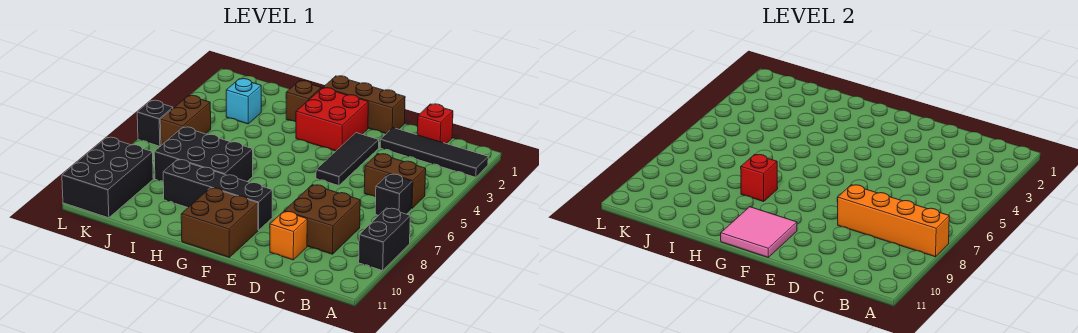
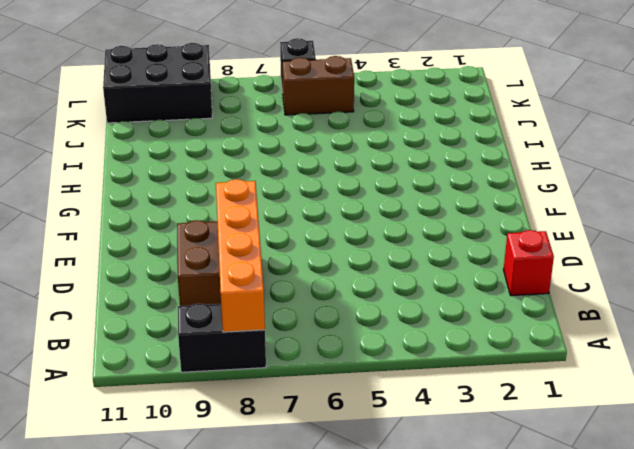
none -> black 1x4 tile [380,128,488,177]
none -> brown 1x2 brick [364,154,426,208]
none -> black 1x1 brick [375,174,412,215]

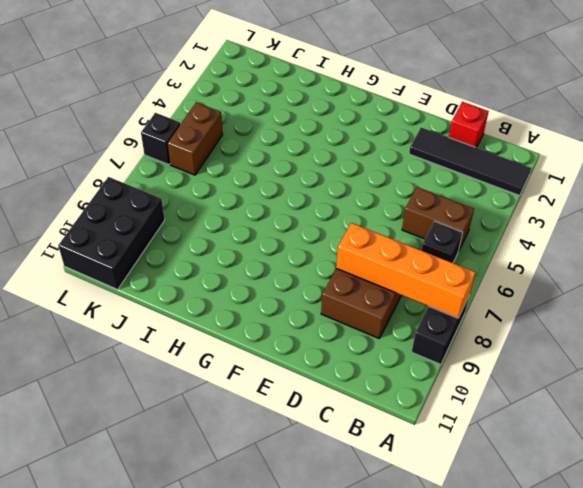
none -> orange 1x1 brick [270,211,307,260]
none -> brown 1x3 brick [323,76,405,134]
none -> black 1x3 tile [316,133,379,186]

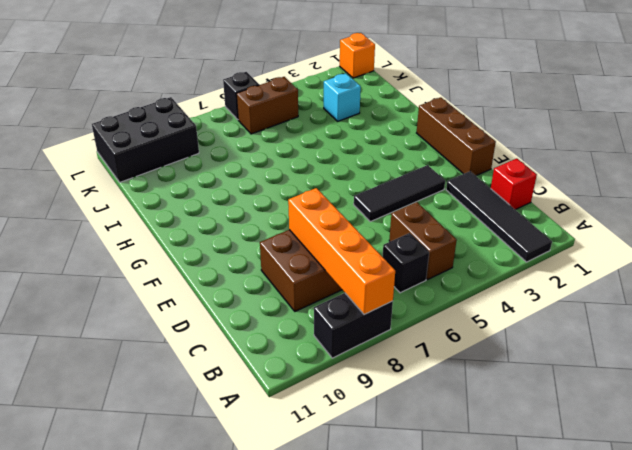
orange 1x1 brick [340,33,375,78] -> orange 1x1 brick moved to [270,211,307,260]
none -> red 2x2 brick [296,88,368,151]
none -> black 1x4 brick [163,160,272,230]
none -> brown 2x2 brick [181,188,258,257]

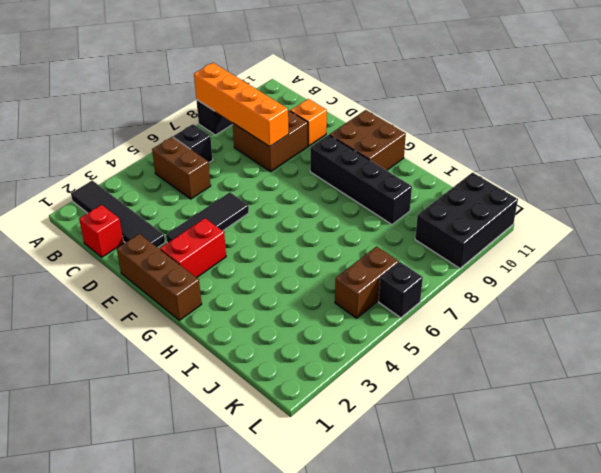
red 1x2 brick [160,218,226,278] -> red 2x2 brick [296,88,368,151]
none -> brown 1x1 brick [286,81,321,122]
none -> black 2x3 brick [154,127,253,181]
none -> cyan 1x1 brick [226,79,261,124]

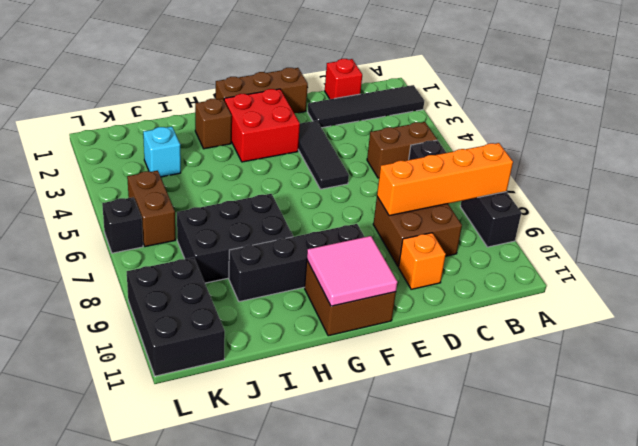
none -> red 1x1 brick [741,154,778,202]

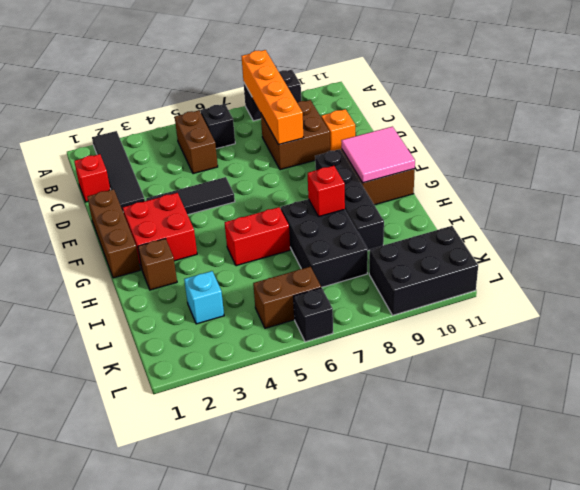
red 1x2 brick [225,207,290,266] -> none

